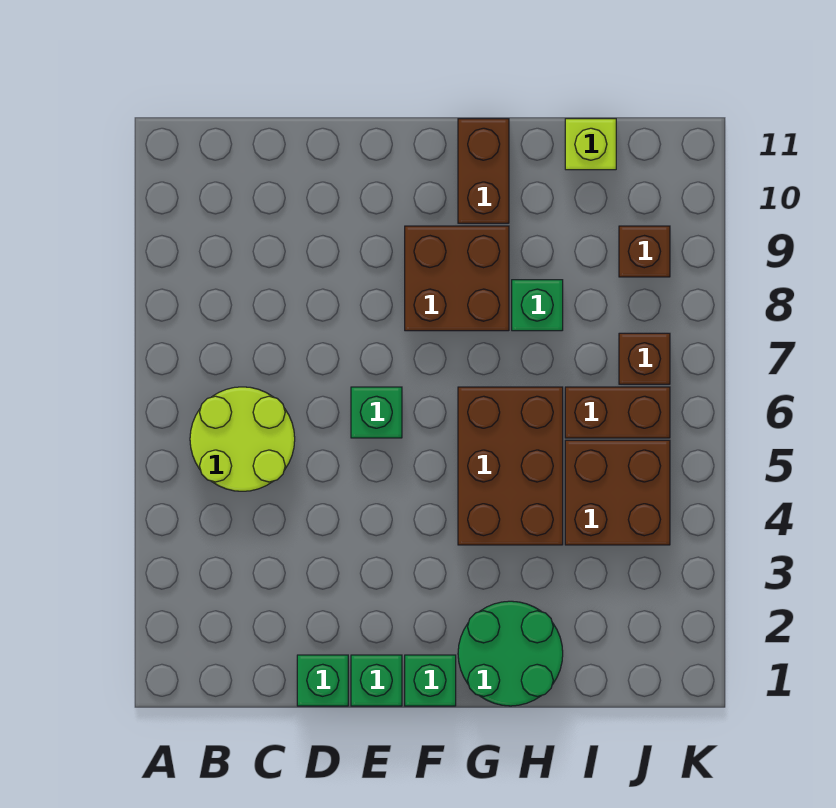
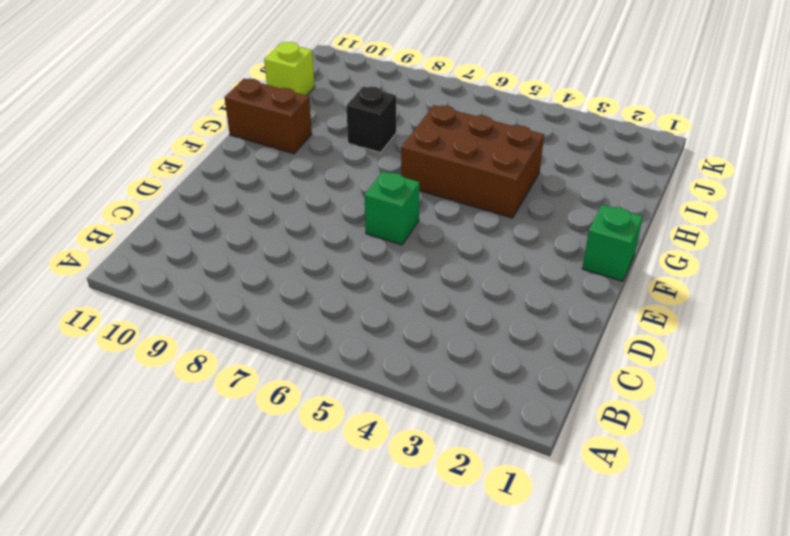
black 1x1 brick [346,86,396,152] -> green 1x1 brick [512,280,563,331]
none -> lime 2x2 round brick [190,387,295,491]
none -> green 1x1 brick [297,655,348,706]
none -> green 1x1 brick [351,655,402,706]

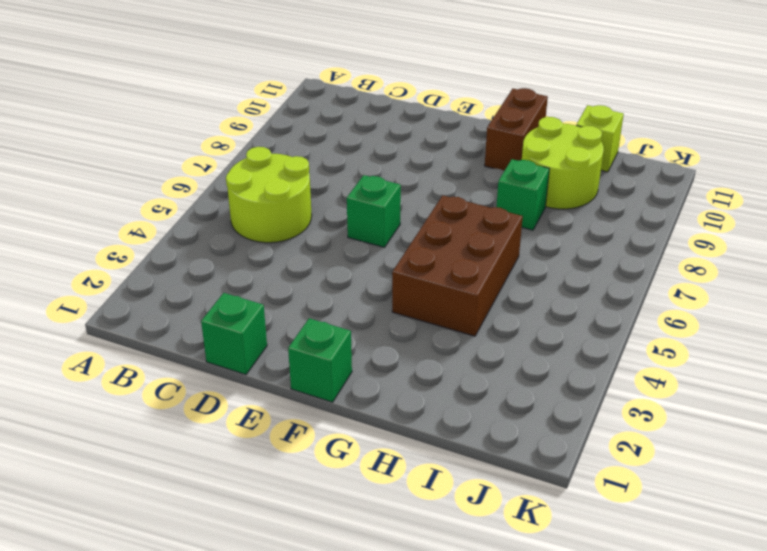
lime 2x2 round brick [522,117,604,209] -> none
none -> green 1x1 brick [351,655,402,706]
none -> brown 2x2 brick [405,226,509,331]
none -> green 2x2 round brick [458,601,563,706]

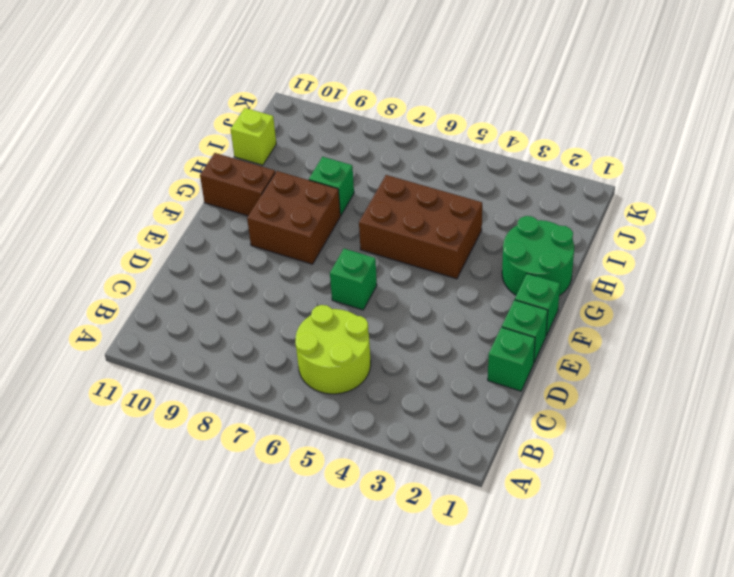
none -> brown 2x2 brick [565,440,670,545]
none -> brown 1x2 brick [565,387,670,438]
none -> brown 1x1 brick [619,333,670,384]

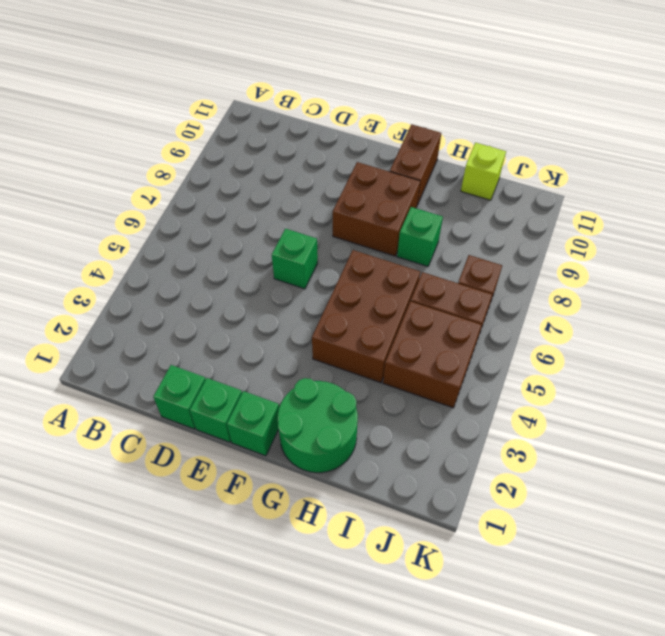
none -> lime 2x2 round brick [190,387,295,491]
none -> brown 1x1 brick [619,226,670,277]

